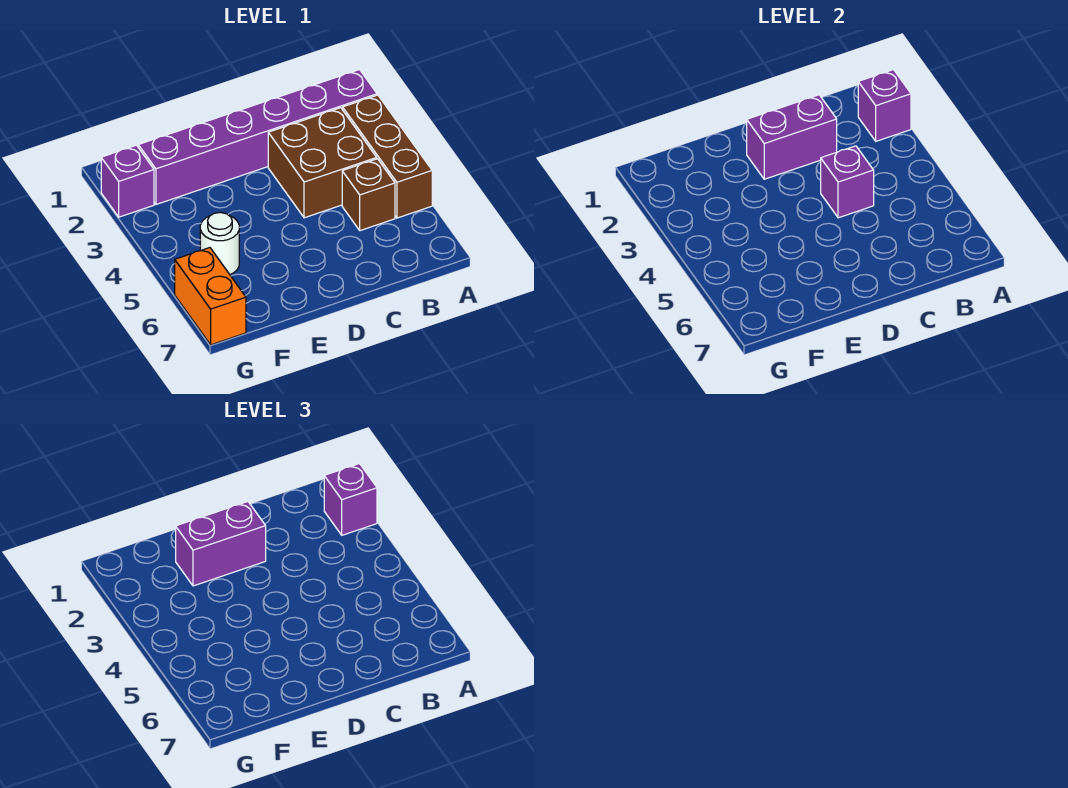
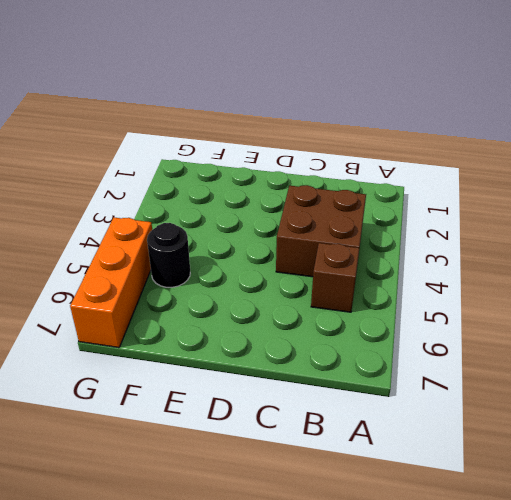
black 1x1 round brick [147,223,190,287] -> white 1x1 round brick [200,212,239,274]
orange 1x3 brick [70,218,152,348] -> orange 1x2 brick [175,248,246,345]
none -> purple 1x6 brick [138,70,377,204]
none -> brown 1x3 brick [343,95,432,218]
none -> purple 1x1 brick [101,145,154,217]

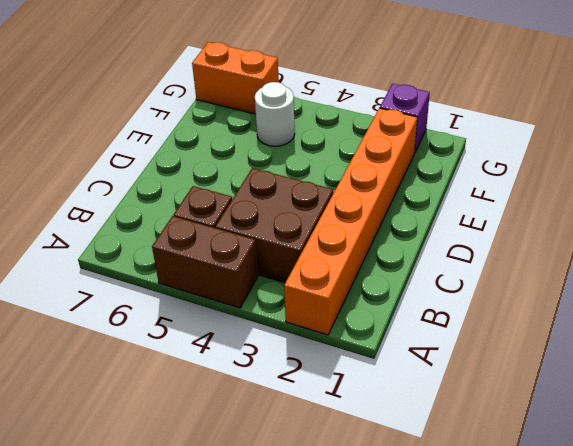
orange 1x6 brick [284,108,417,335] -> purple 1x6 brick [138,70,377,204]
brown 1x2 brick [152,216,258,308] -> brown 1x3 brick [343,95,432,218]
none -> purple 1x1 brick [858,70,911,141]
none -> purple 1x2 brick [747,95,837,179]
none -> purple 1x1 brick [821,146,874,218]

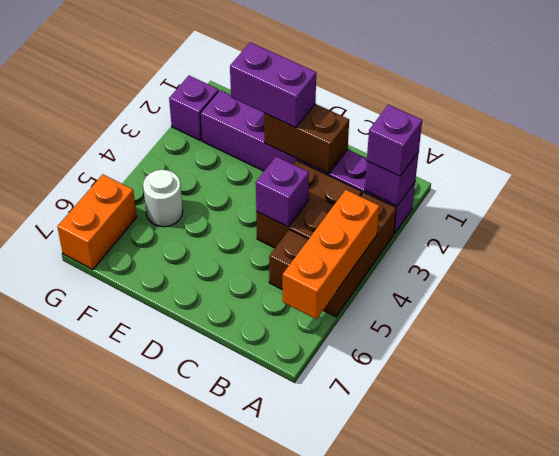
orange 1x3 brick [283,190,379,319] -> none
brown 1x2 brick [264,104,349,173] -> purple 1x2 brick [747,95,837,179]

